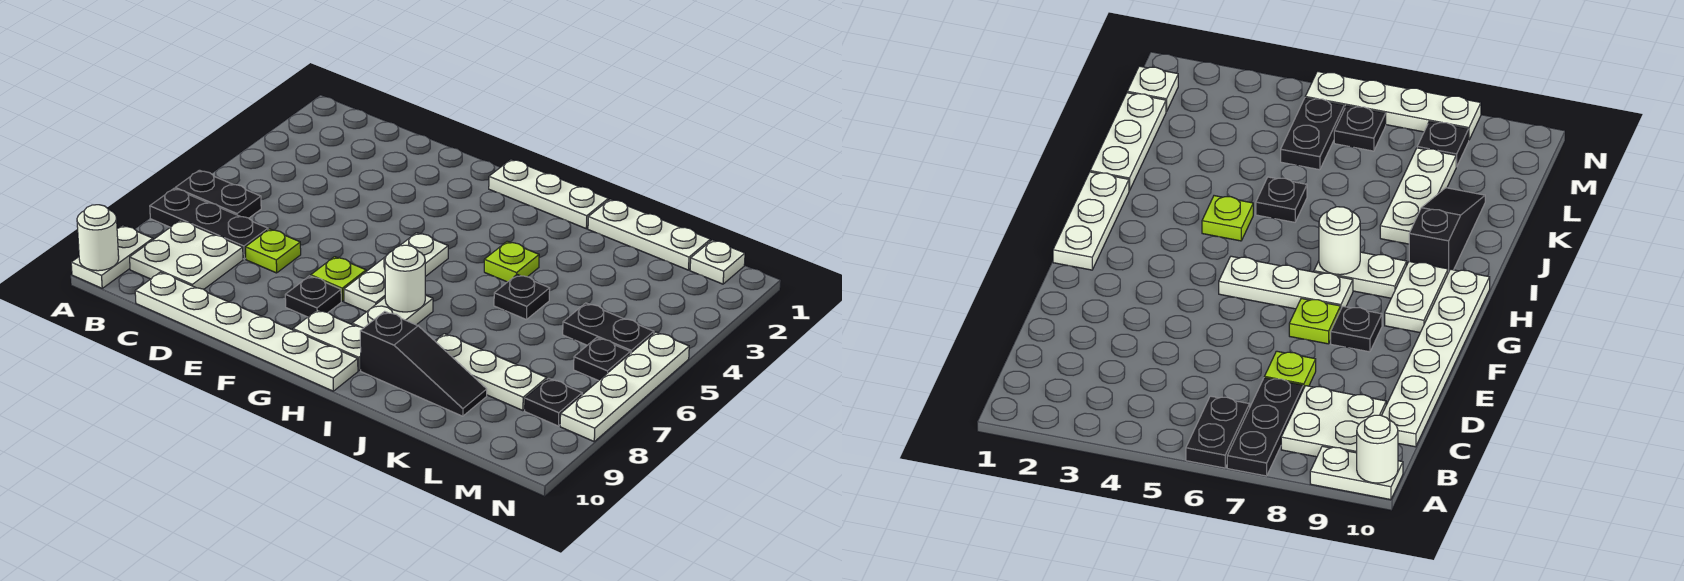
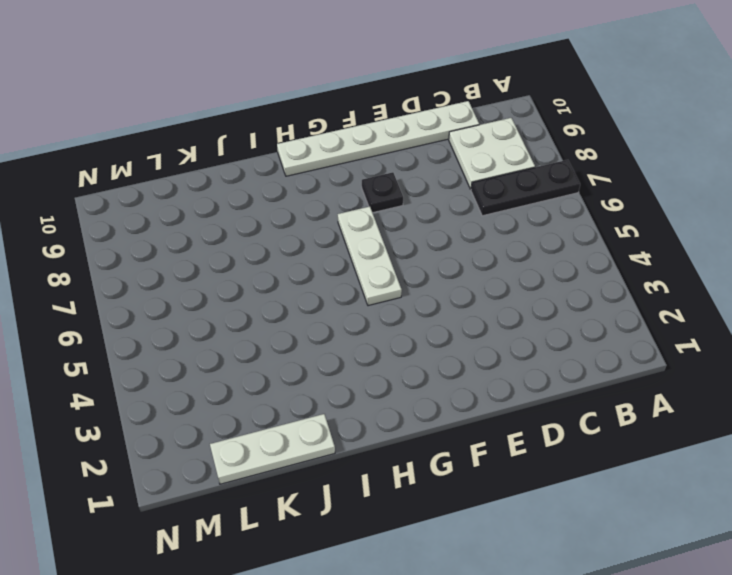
none -> black 1x2 plate [175,170,261,218]
none -> white 1x2 plate [71,225,153,288]
none -> lime 1x1 plate [245,229,301,273]

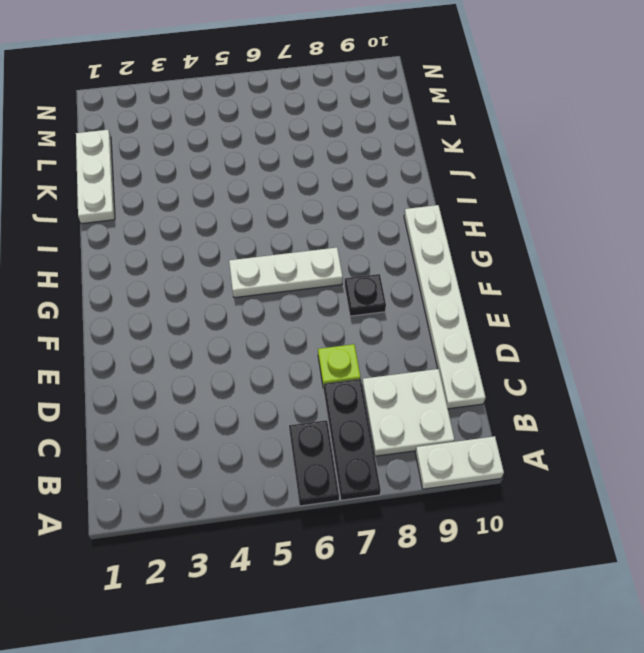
none -> lime 1x1 plate [311,257,366,301]
none -> white 1x3 plate [489,159,608,229]
none -> white 1x2 plate [293,310,363,371]

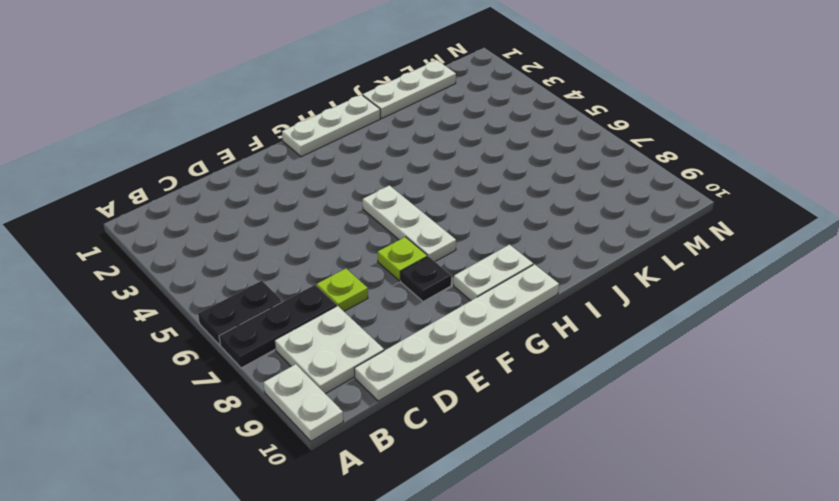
none -> white 1x2 plate [352,295,433,328]
none -> lime 1x1 plate [484,241,539,282]
none -> black 1x3 slope [360,311,487,416]

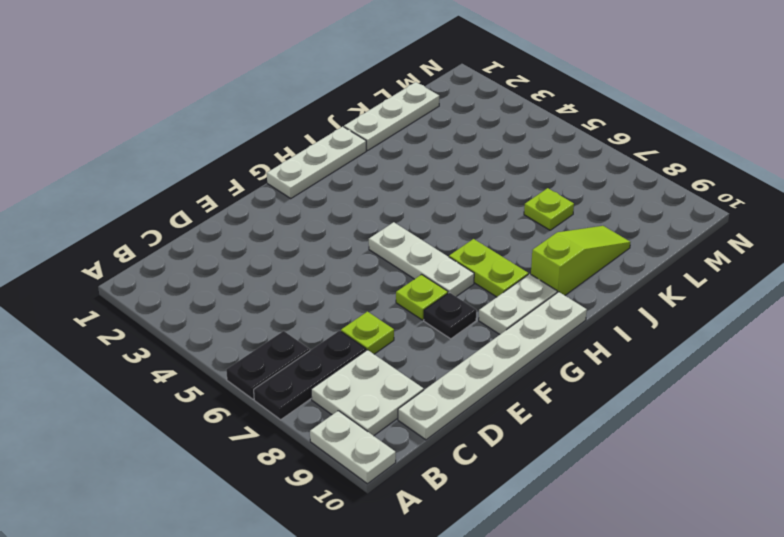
lime 1x2 plate [449,239,528,297] -> white 1x2 plate [352,295,433,328]
lime 1x3 slope [531,226,630,295] -> black 1x3 slope [360,311,487,416]
lime 1x1 plate [524,188,574,230] -> lime 1x1 plate moved to [484,241,539,282]
none -> black 1x1 plate [494,274,550,320]
none -> white 1x3 plate [435,334,547,411]
none -> black 1x2 plate [563,303,654,353]

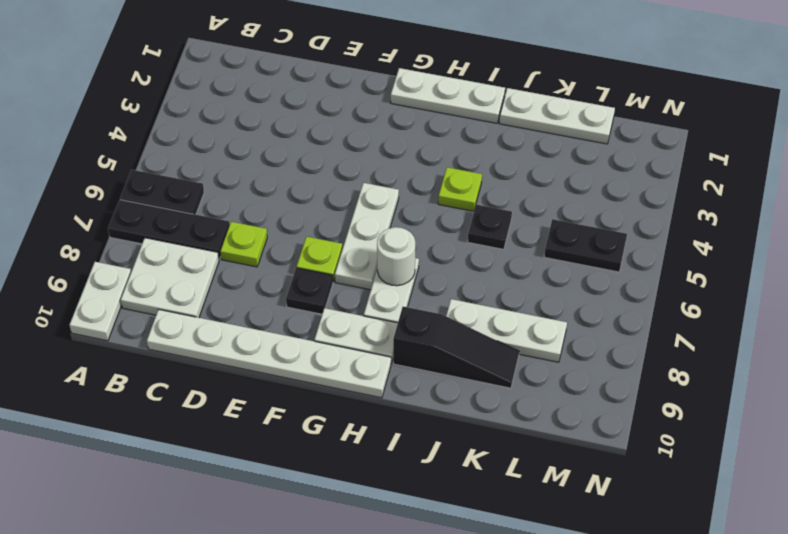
none -> white 1x1 plate [690,240,745,284]
none -> black 1x1 plate [574,338,630,381]
none -> black 1x1 plate [525,378,582,426]

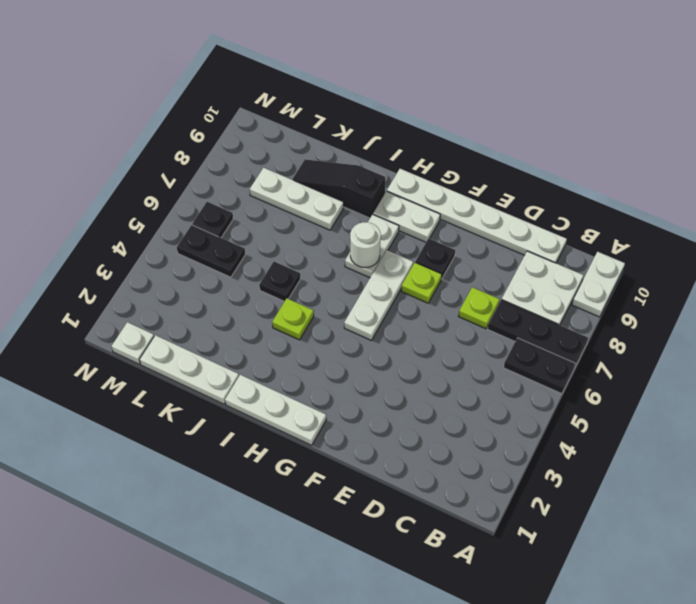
none -> black 1x1 plate [525,378,582,426]
none -> white 1x4 plate [560,332,689,441]
none -> white 1x1 round brick [77,205,119,271]

